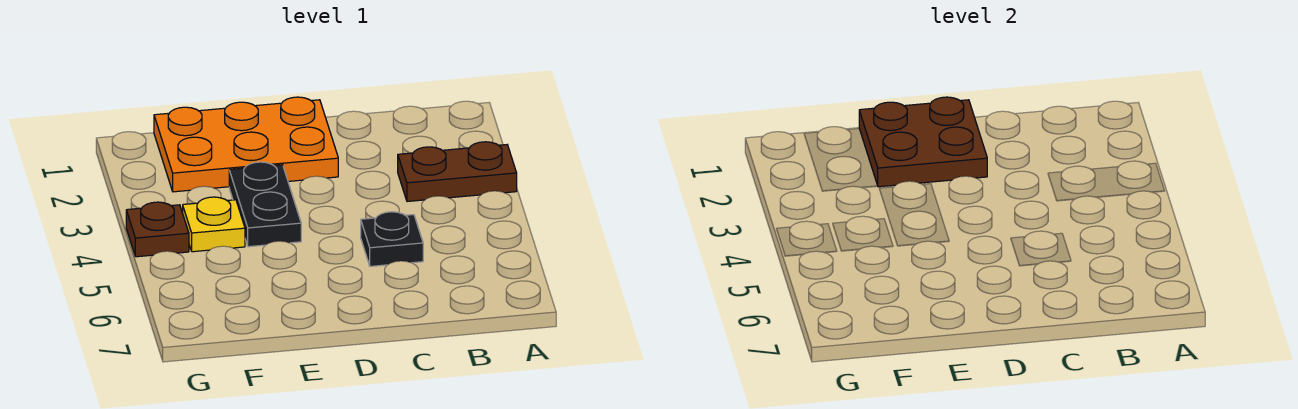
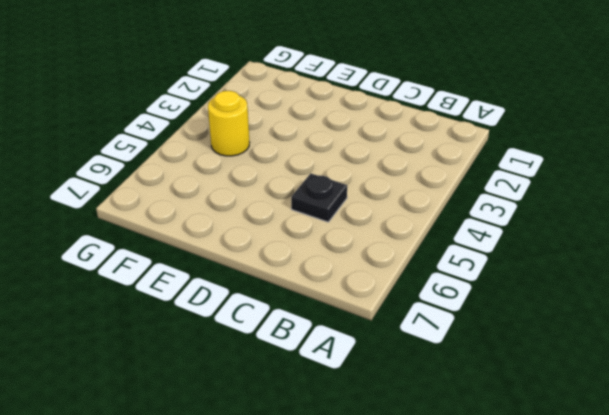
yellow 1x1 round brick [208,91,250,156] -> yellow 1x1 plate [183,197,245,252]
none -> brown 1x2 plate [398,142,517,202]
none -> orange 2x3 plate [154,97,338,192]

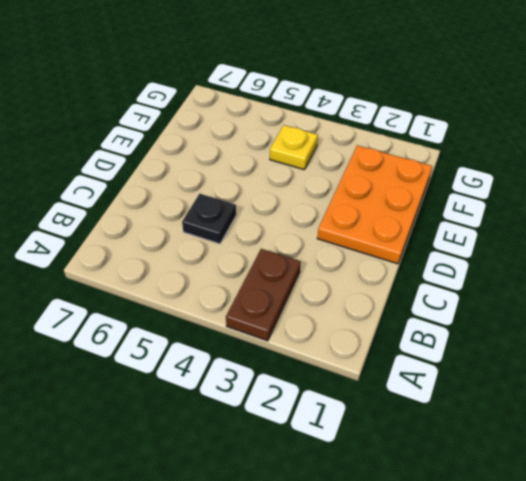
none -> black 1x2 plate [229,162,301,247]
none -> brown 1x1 plate [126,202,189,257]

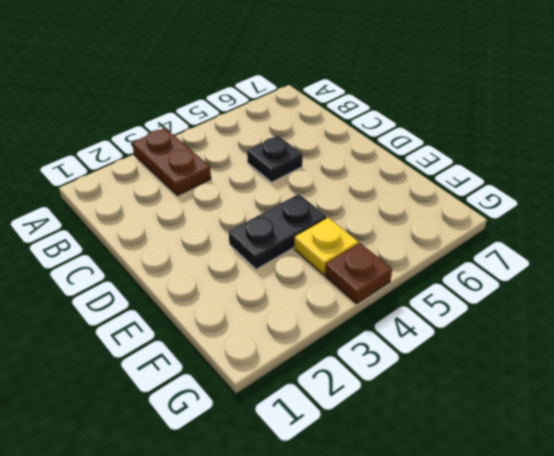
none -> orange 2x3 plate [154,97,338,192]
none -> brown 2x2 plate [859,97,987,187]

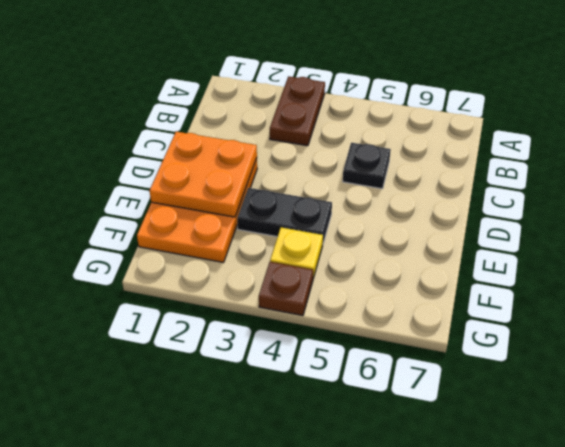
orange 2x2 plate [150,132,257,217] -> brown 2x2 plate [859,97,987,187]

